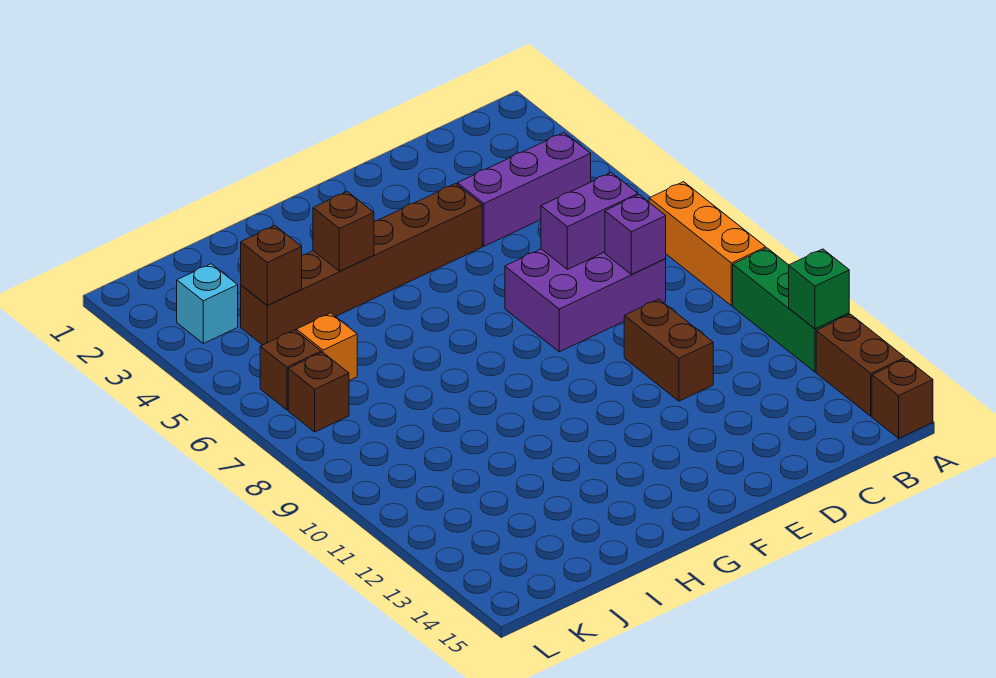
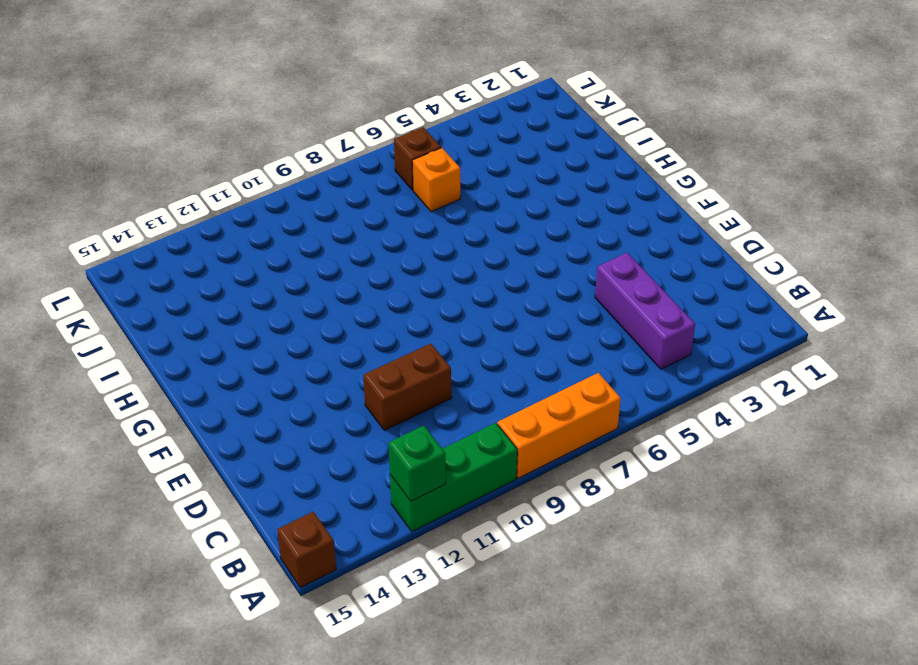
none -> brown 1x2 brick [816,314,905,416]
none -> purple 2x3 brick [505,249,666,352]
none -> brown 1x6 brick [241,184,482,345]

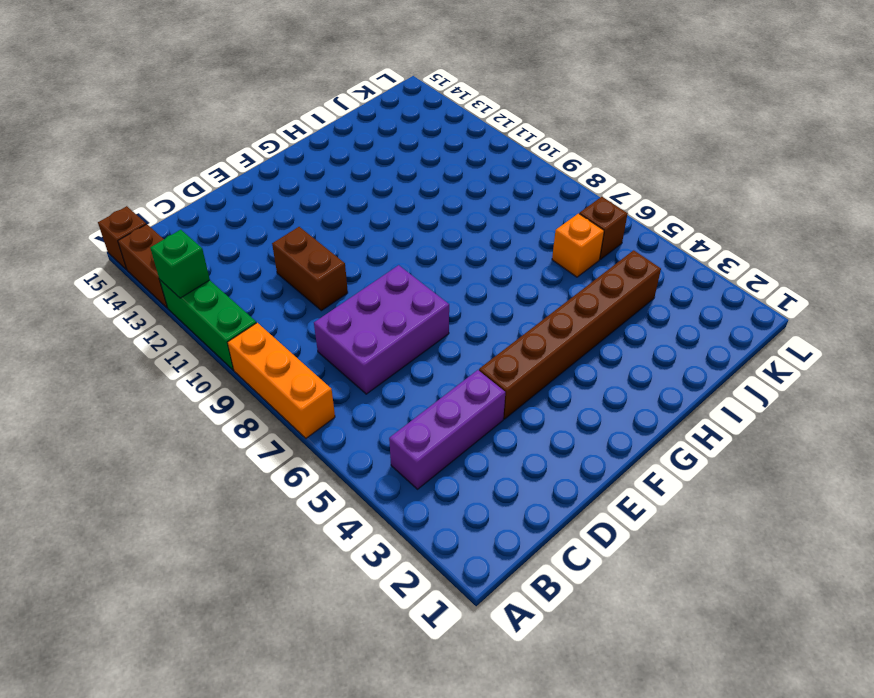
none -> cyan 1x1 brick [177,264,238,344]
none -> brown 1x1 brick [288,352,349,432]
none -> purple 1x2 brick [541,173,638,269]

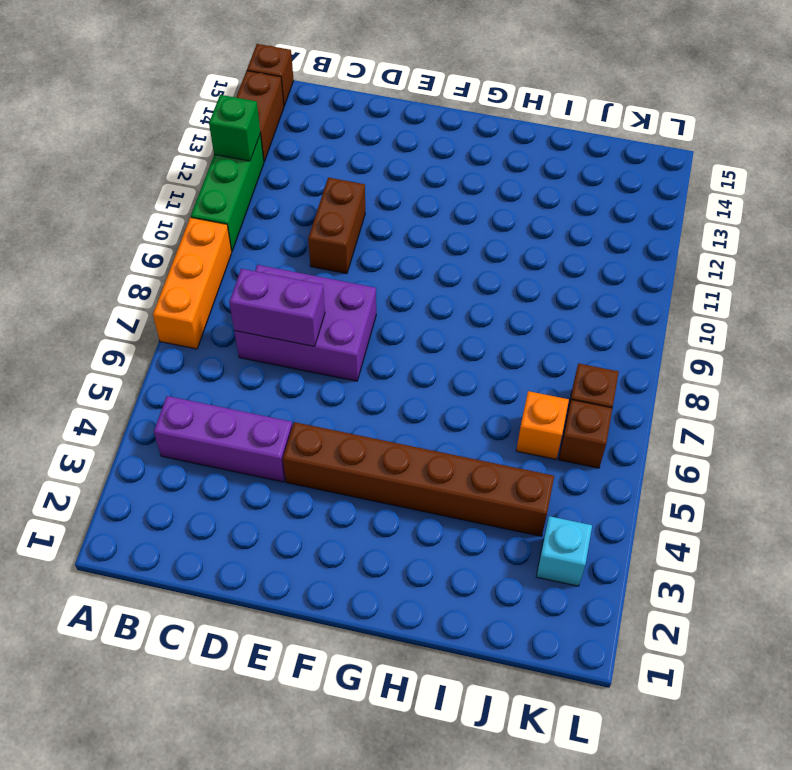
none -> purple 1x1 brick [605,195,666,274]
none -> brown 1x1 brick [313,191,374,271]
none -> brown 1x1 brick [241,226,302,305]

